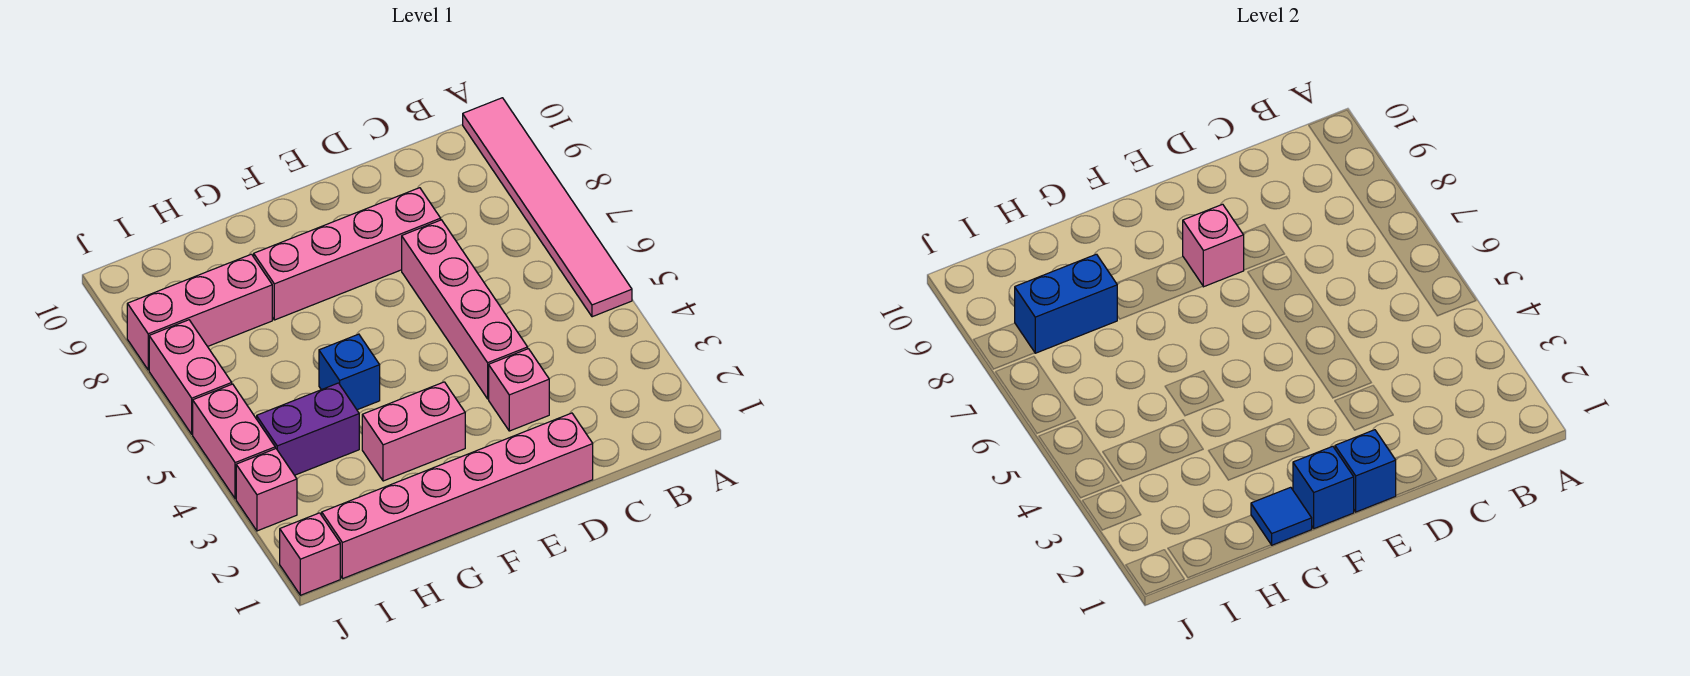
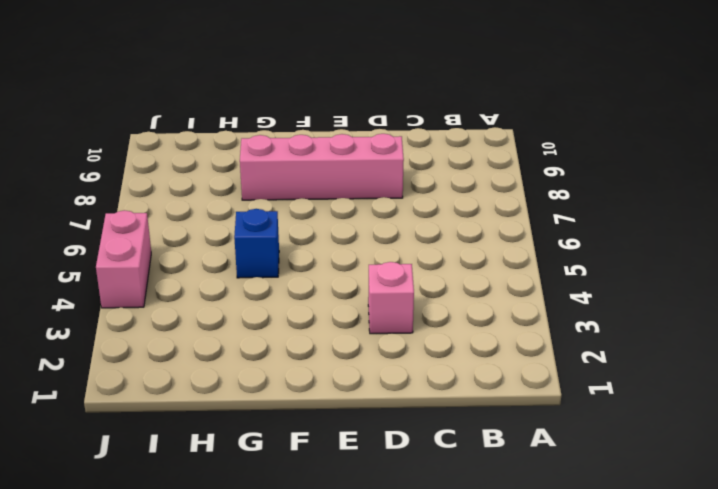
none -> pink 1x6 tile [463,98,632,317]
none -> pink 1x6 brick [322,413,593,579]
none -> pink 1x4 brick [402,220,528,399]

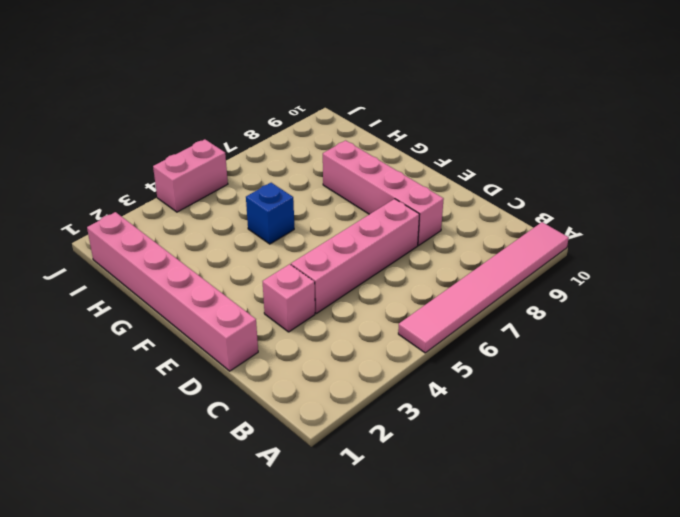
none -> pink 1x2 brick [362,382,465,481]
none -> purple 1x2 brick [257,383,359,475]
none -> pink 1x3 brick [127,254,272,370]

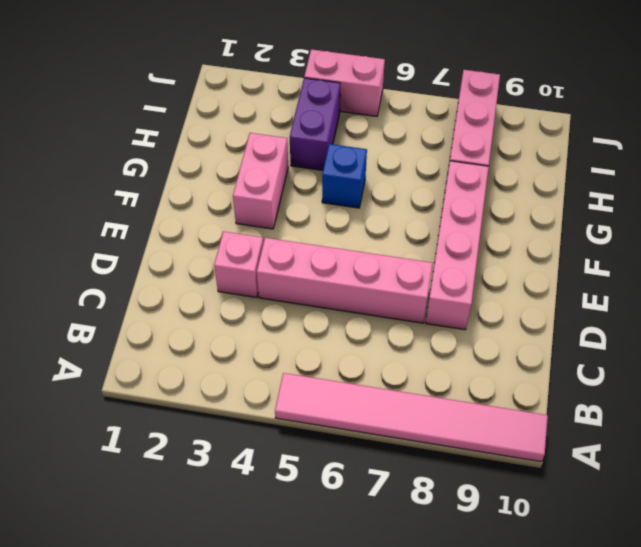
none -> pink 1x6 brick [322,413,593,579]
none -> pink 1x1 brick [280,513,340,595]
none -> pink 1x1 brick [236,449,297,531]

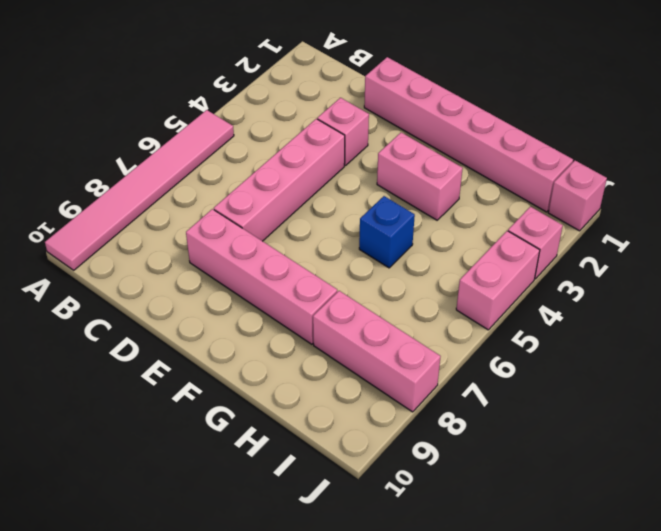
none -> purple 1x2 brick [257,383,359,475]
none -> pink 1x2 brick [149,320,232,434]
none -> blue 1x1 brick [1335,430,1396,512]

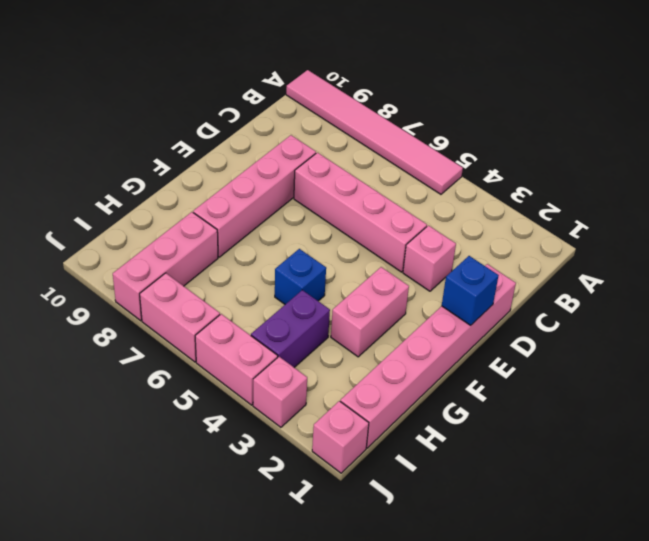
none -> pink 1x1 brick [1183,204,1244,287]
none -> blue 1x1 brick [1293,446,1354,529]
none -> blue 1x1 tile [1251,487,1312,545]

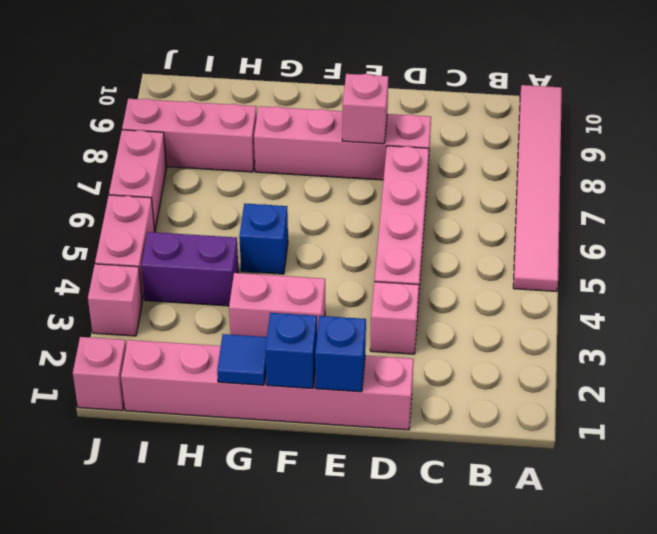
none -> blue 1x2 brick [1015,254,1117,353]

